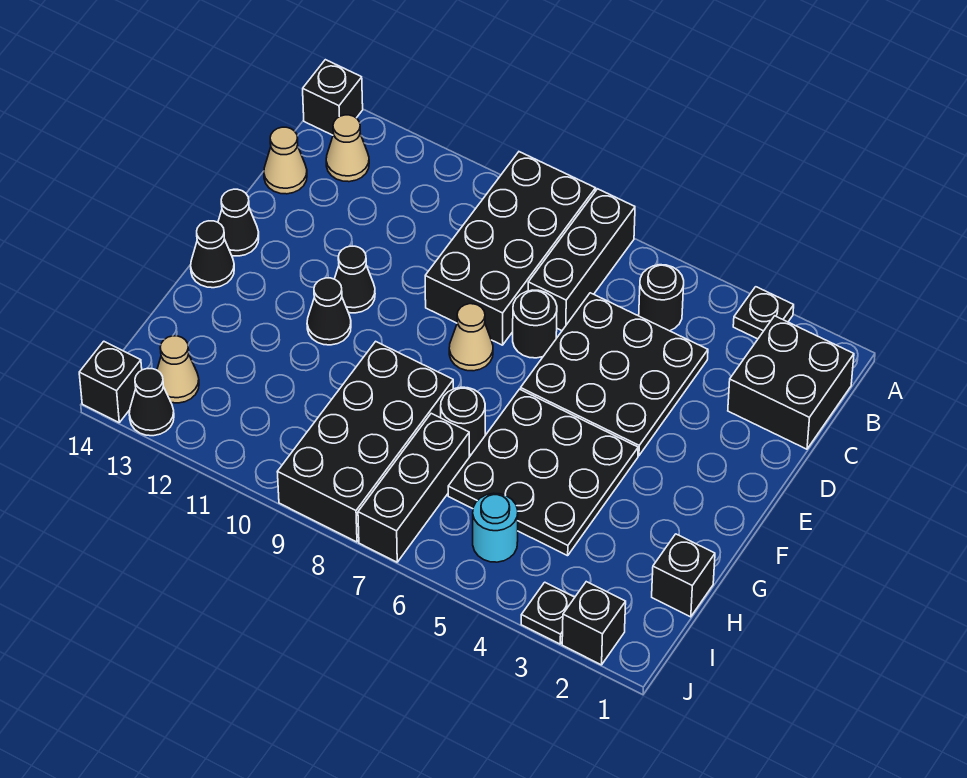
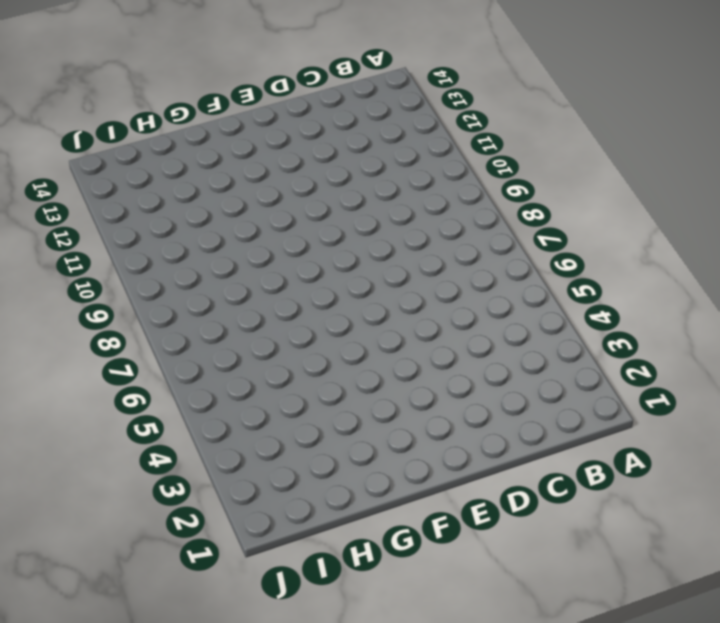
none -> black 1x1 plate [733,287,794,339]
none -> black 1x3 brick [528,189,635,331]
none -> black 2x4 brick [425,152,596,345]

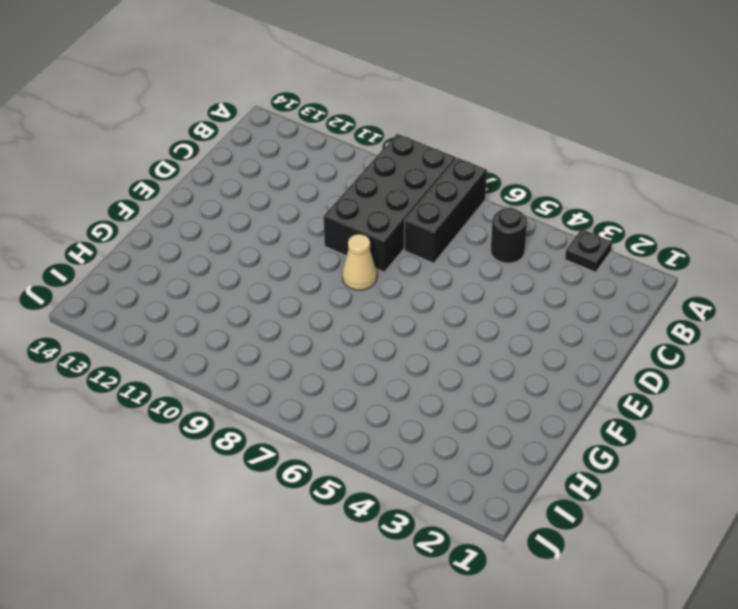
none -> black 1x1 brick [303,60,363,135]
none -> black 2x2 brick [728,316,854,449]
none -> tan 1x1 cone [326,115,369,182]

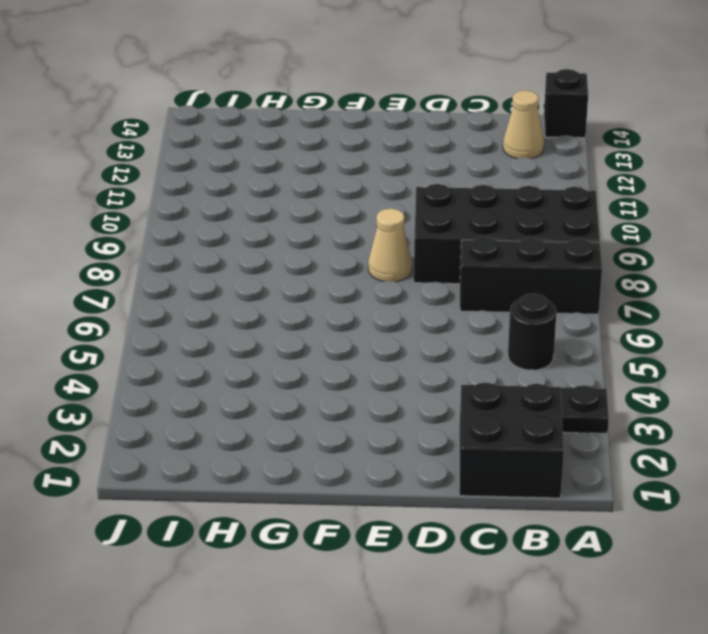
none -> black 3x3 plate [521,293,708,456]
none -> tan 1x1 cone [264,127,307,194]
none -> black 1x1 round brick [513,290,557,358]

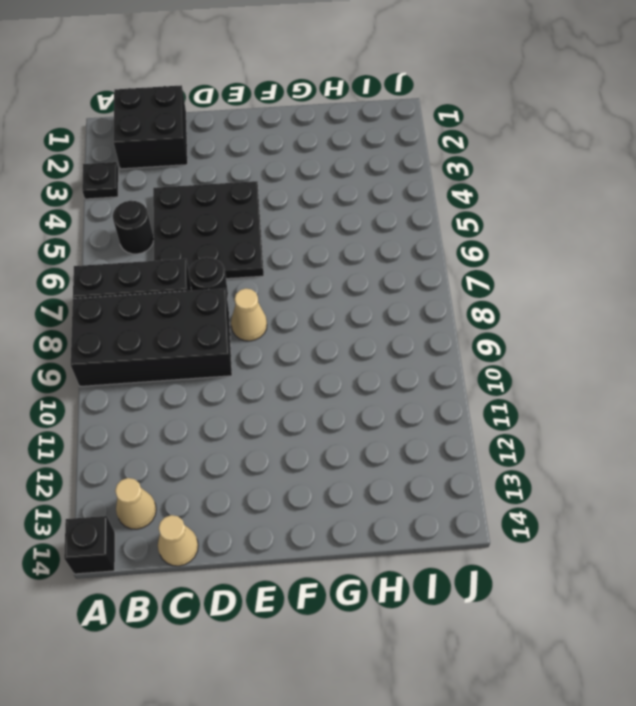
none -> black 1x1 cone [335,246,375,313]
none -> black 1x1 cone [218,189,259,256]
none -> black 3x3 plate [448,389,638,556]

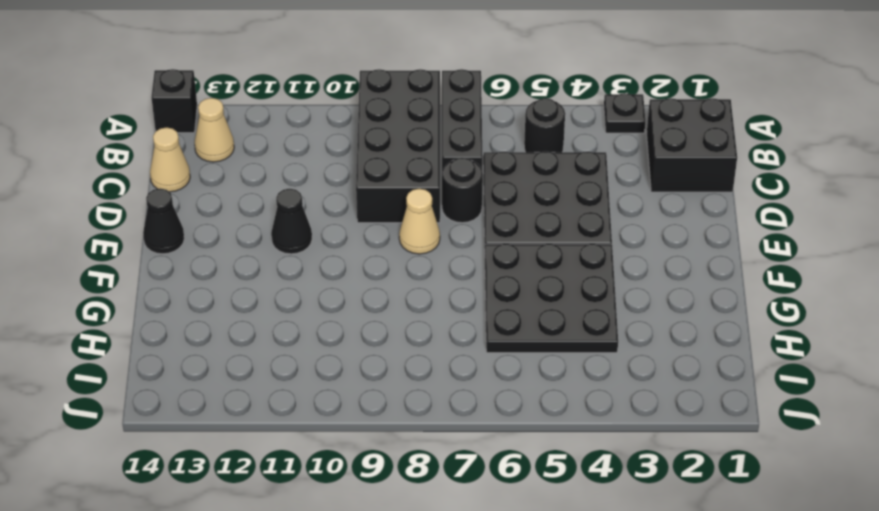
none -> black 1x1 cone [307,278,351,345]
none -> black 1x1 cone [191,221,234,288]
none -> black 1x1 round brick [441,387,485,455]

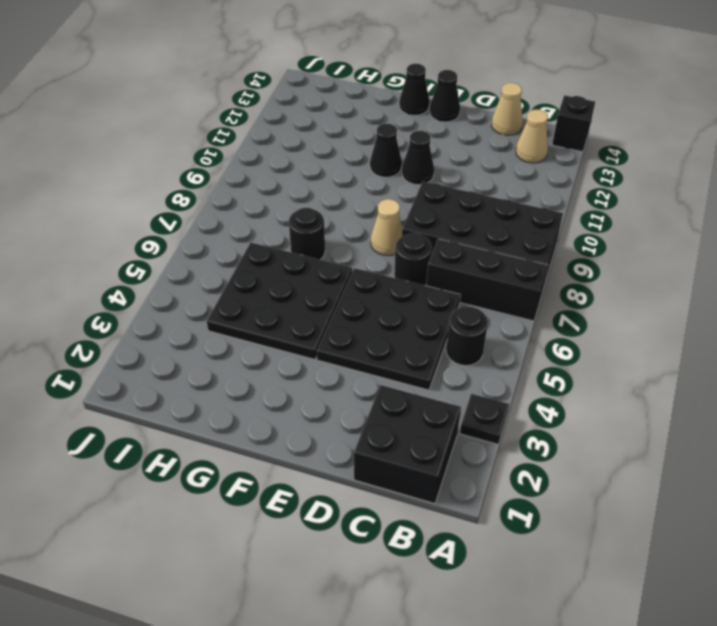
none -> black 2x4 brick [278,341,453,542]
none -> black 1x1 brick [652,534,715,617]
none -> black 1x3 brick [358,414,469,562]

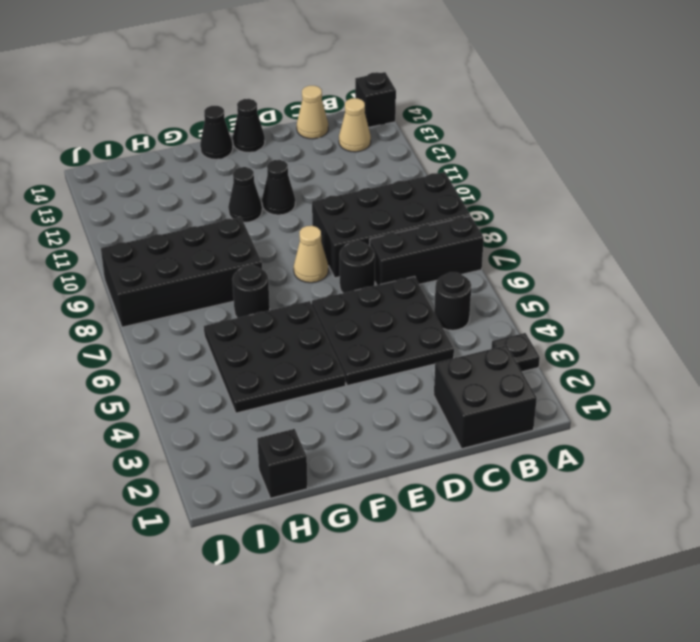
none -> black 1x3 brick [358,414,469,562]
none -> cyan 1x1 round brick [473,493,518,562]
none -> tan 1x1 cone [157,336,199,403]

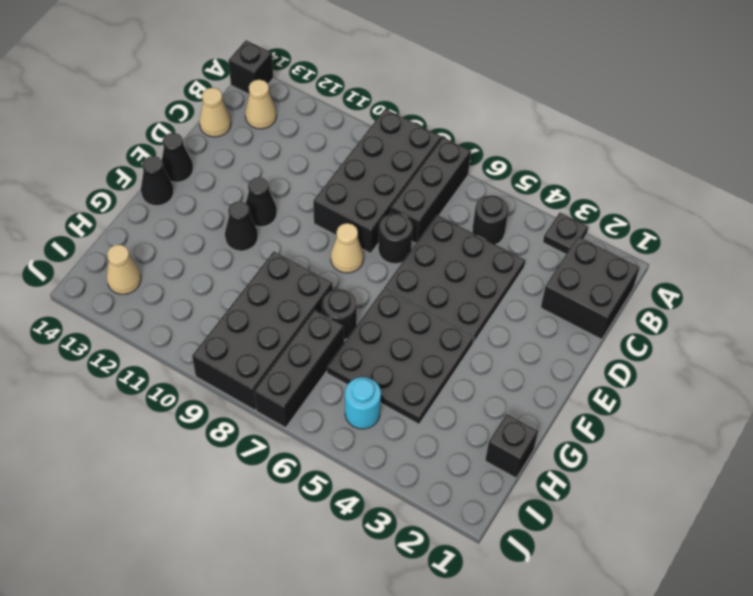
none -> black 1x1 brick [562,582,626,665]
none -> black 1x1 plate [521,582,575,644]
none -> black 1x1 cone [129,368,174,436]

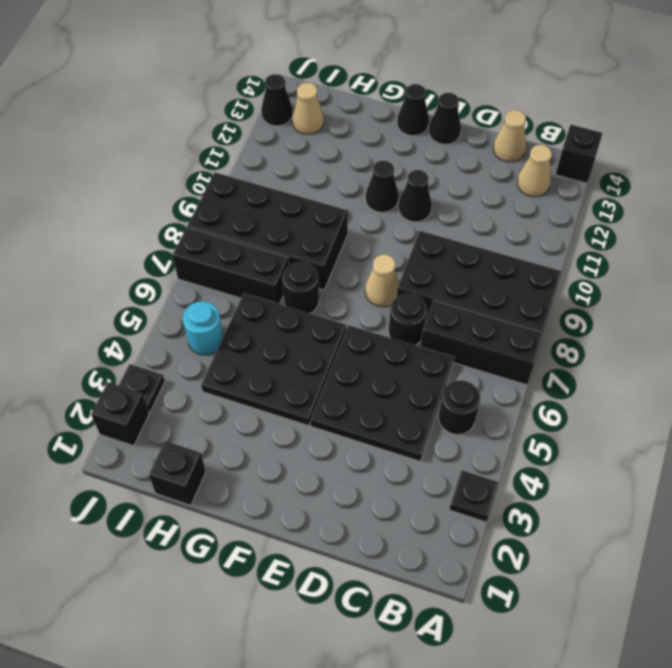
none -> black 2x2 brick [728,316,854,449]
none -> black 1x1 brick [79,341,142,422]

